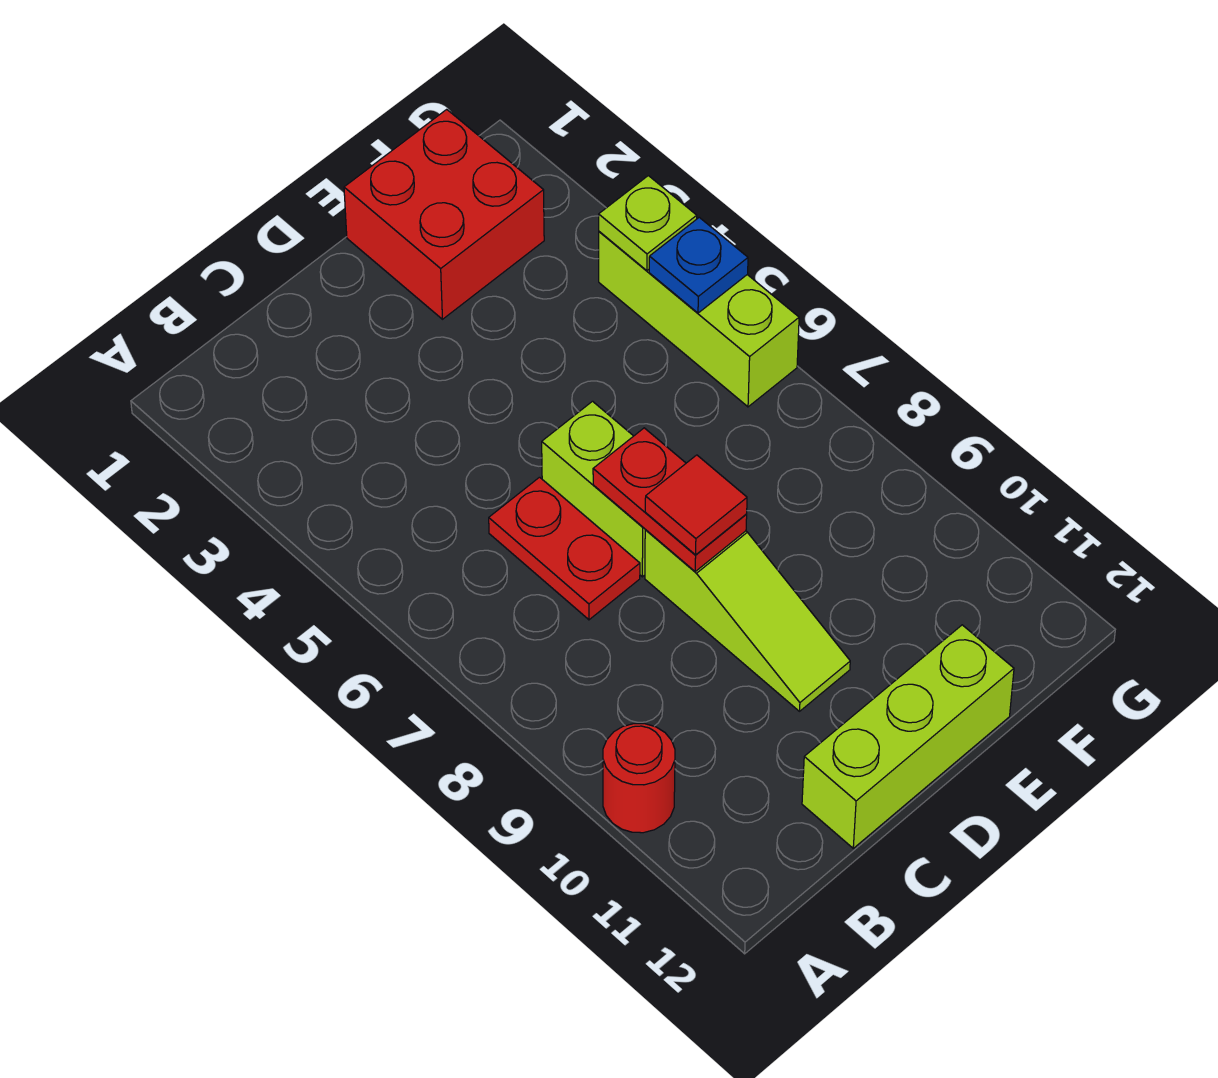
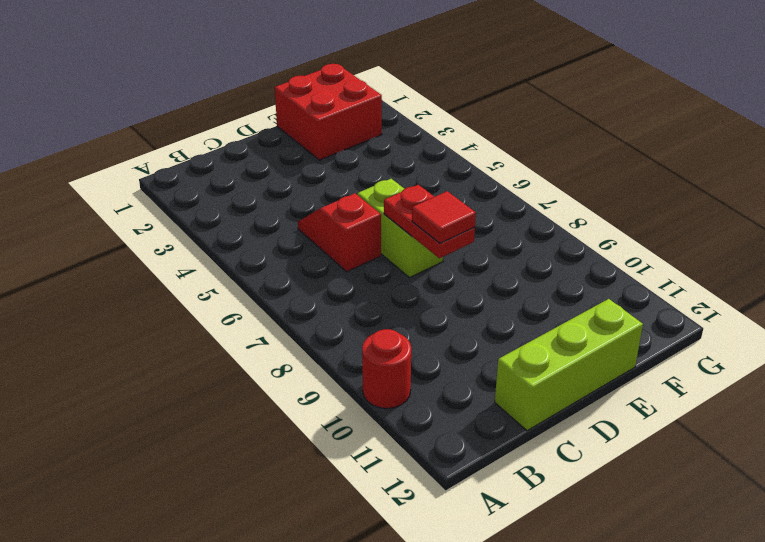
red 1x2 slope [298,193,381,272] -> red 1x2 plate [489,477,640,620]
none -> lime 1x3 slope [645,530,850,711]
none -> lime 1x3 brick [599,232,799,407]

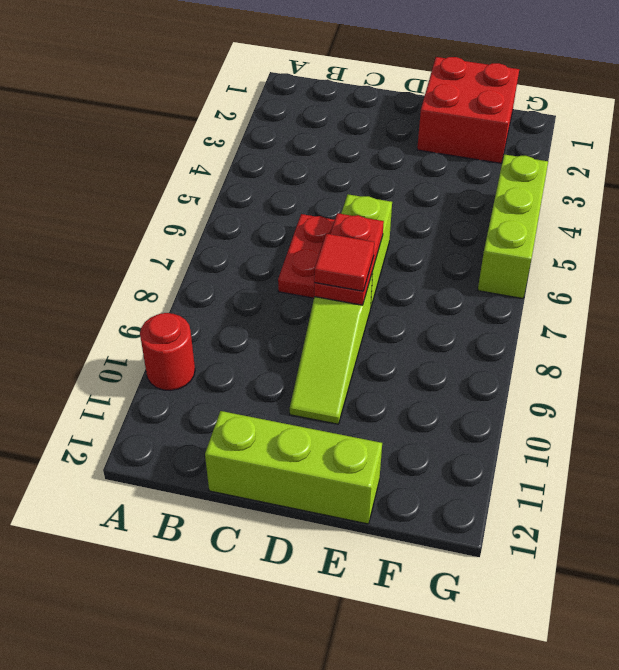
none -> lime 1x1 plate [599,176,697,271]
none -> blue 1x1 plate [649,217,748,313]

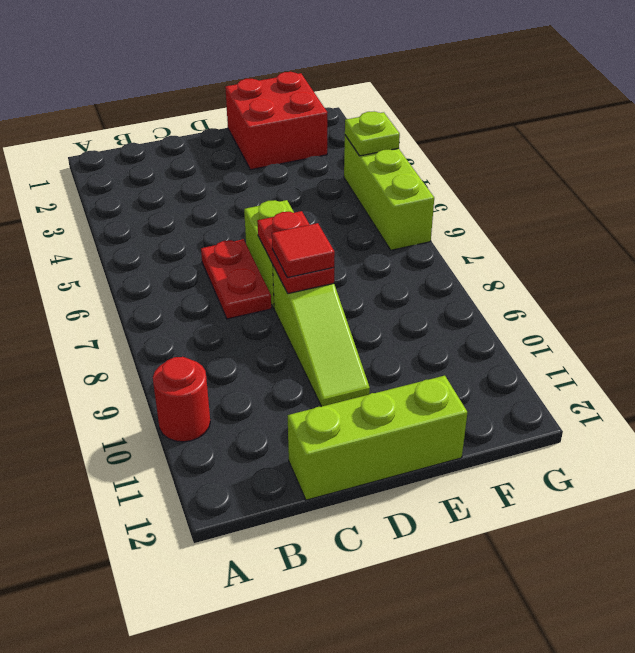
none -> blue 1x1 plate [649,217,748,313]

